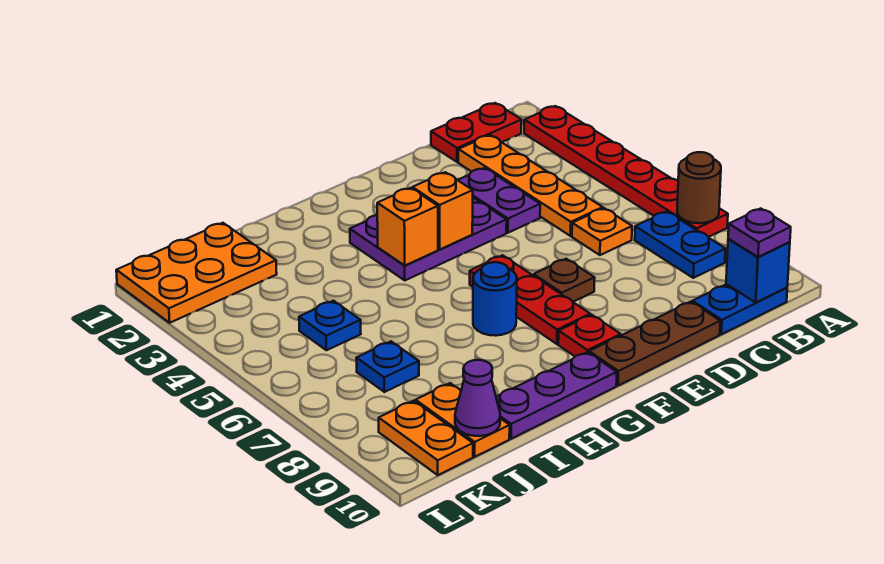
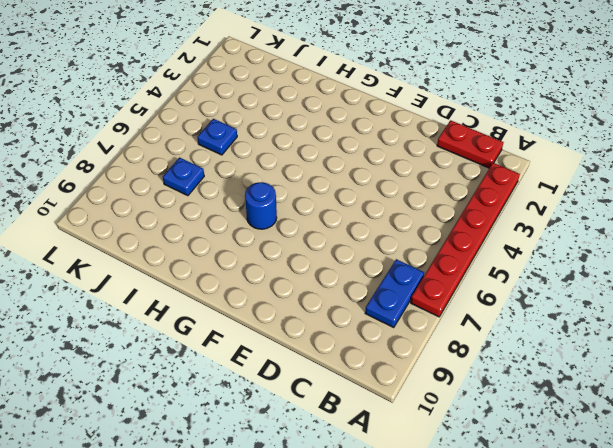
none -> blue 1x2 plate [692,284,787,334]
none -> orange 1x4 plate [458,135,603,236]
none -> orange 1x1 plate [572,208,632,255]

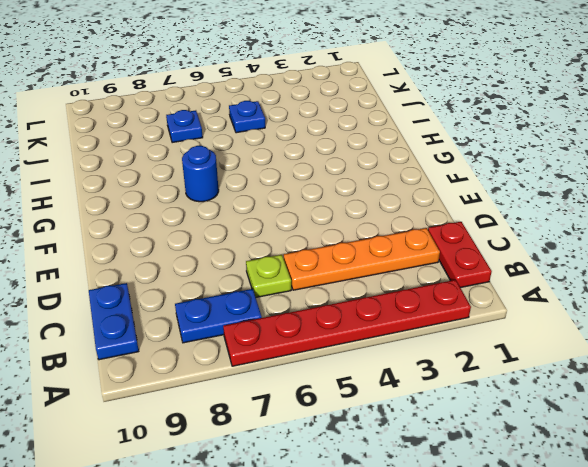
lime 1x1 plate [246,255,291,297] -> orange 1x1 plate [572,208,632,255]
none -> purple 1x2 plate [458,168,540,233]
none -> brown 1x3 plate [589,302,720,386]
none -> purple 2x3 plate [350,198,507,280]

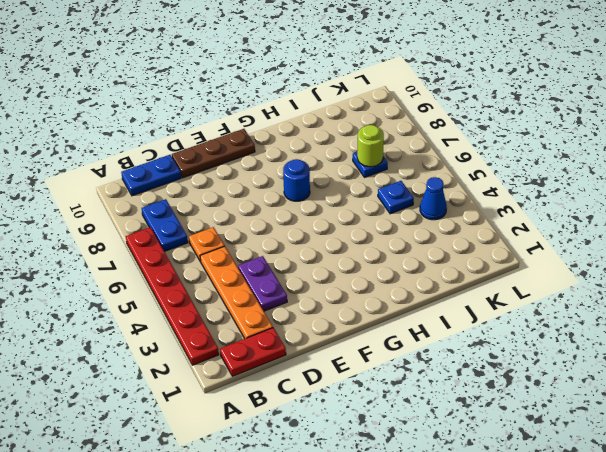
lime 1x1 round brick [357,125,384,167] -> none
blue 1x1 cone [420,177,447,220] -> none
none -> purple 2x3 plate [350,198,507,280]
none -> brown 1x1 plate [534,259,595,302]
none -> red 1x3 plate [470,255,590,344]

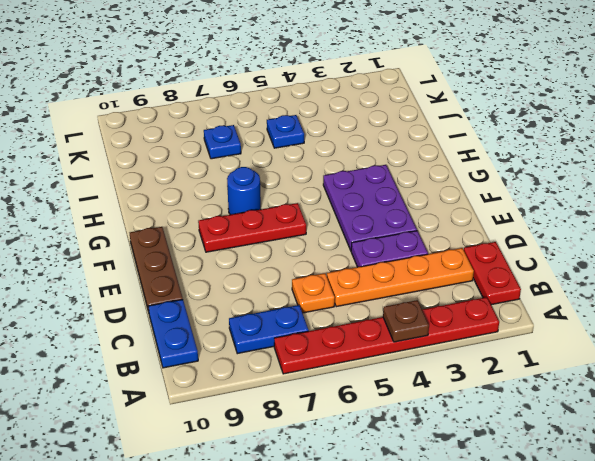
brown 1x1 plate [383,300,429,342] -> brown 1x1 plate moved to [534,259,595,302]
none -> red 1x1 plate [558,315,621,356]
none -> purple 1x3 plate [496,352,617,439]
none -> orange 2x3 plate [116,223,277,323]

